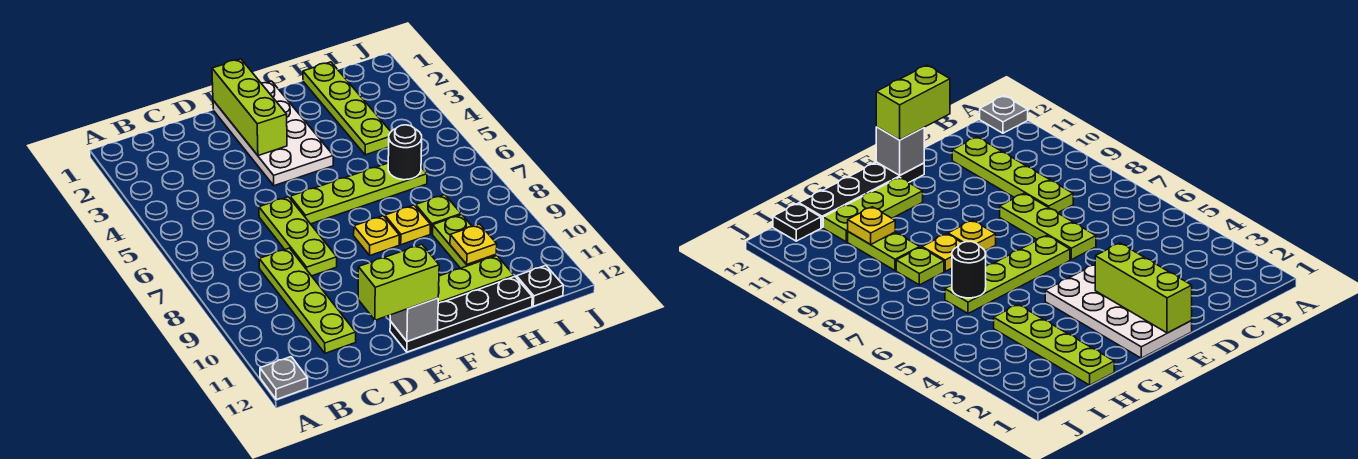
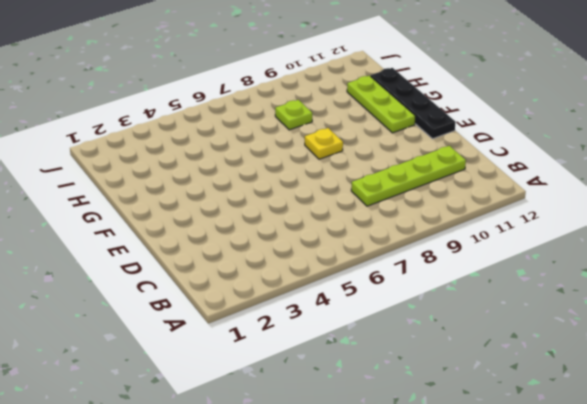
none -> grey 1x1 plate [260,357,308,399]
none -> lime 1x3 plate [259,197,337,276]
none -> white 2x4 plate [213,81,333,186]

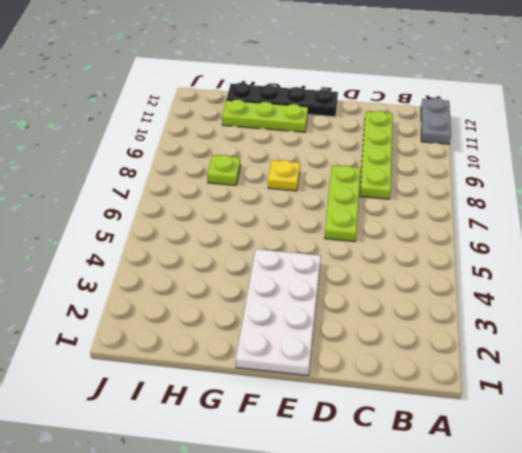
grey 1x2 plate [421,98,451,144] -> grey 1x1 plate [260,357,308,399]
none -> lime 1x4 plate [290,163,427,224]
none -> yellow 1x1 plate [385,205,430,245]
none -> lime 1x4 plate [303,62,391,155]

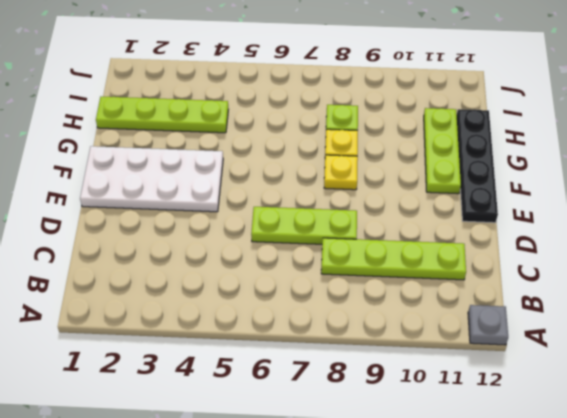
none -> lime 1x4 plate [290,163,427,224]
none -> lime 1x2 plate [432,215,496,268]
none -> black 1x1 plate [516,265,563,306]

